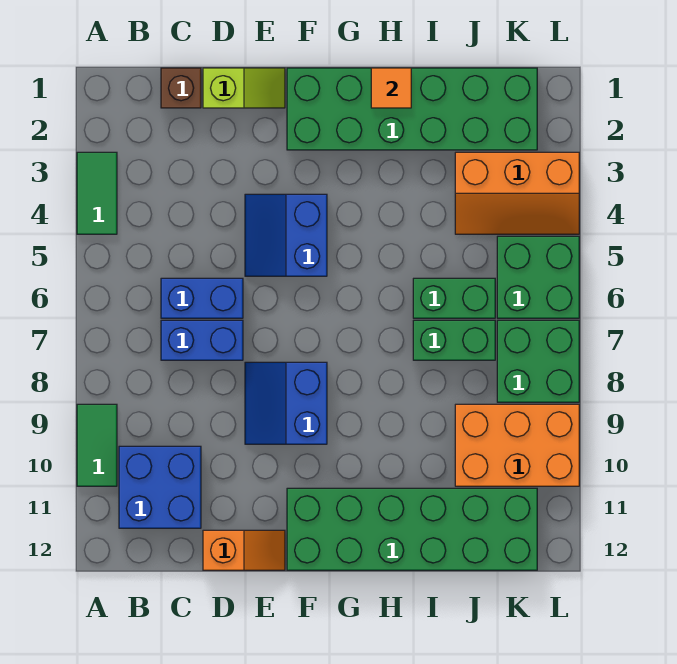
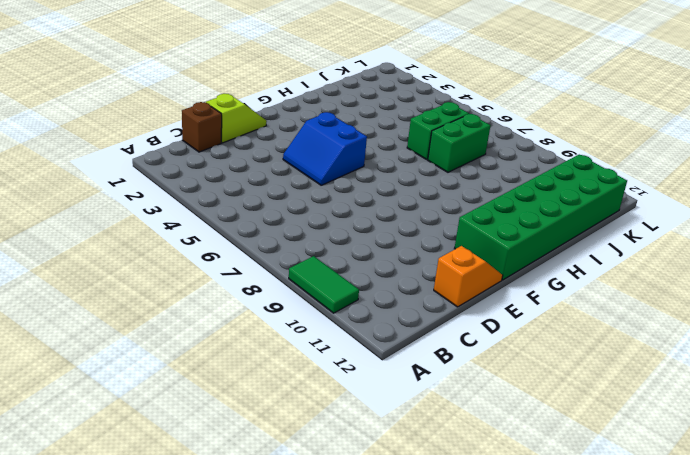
none -> green 1x2 tile [77,152,117,234]
none -> blue 2x2 brick [119,446,201,528]
none -> blue 1x2 brick [161,278,243,318]

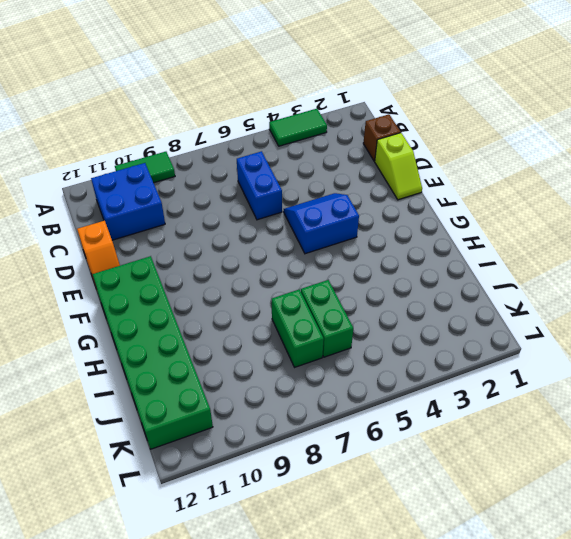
none -> blue 1x2 brick [161,320,243,360]
none -> blue 2x2 slope [245,362,327,444]
none -> green 2x6 brick [287,68,537,150]

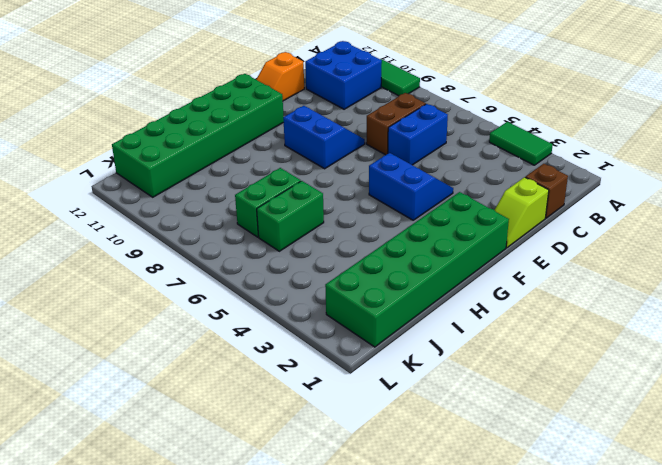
brown 1x2 brick [366,93,426,155] -> blue 1x2 brick [161,320,243,360]
none -> orange 2x3 slope [455,152,579,234]
none -> orange 2x3 brick [455,404,579,486]
none -> green 2x2 brick [497,236,579,318]

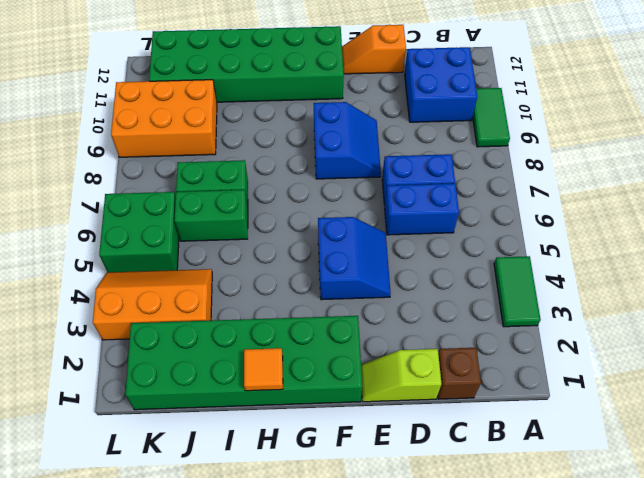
none -> green 2x2 brick [497,320,579,402]

